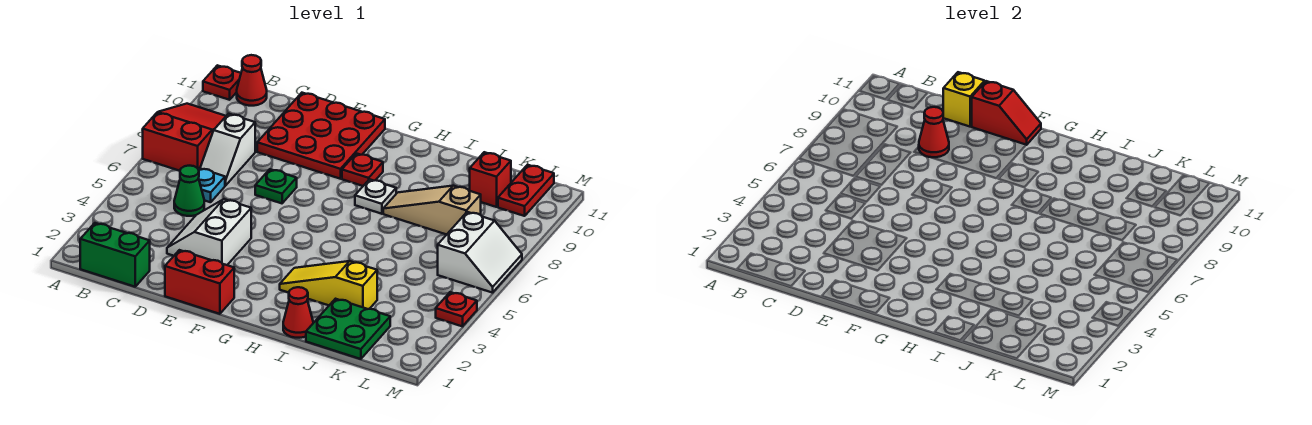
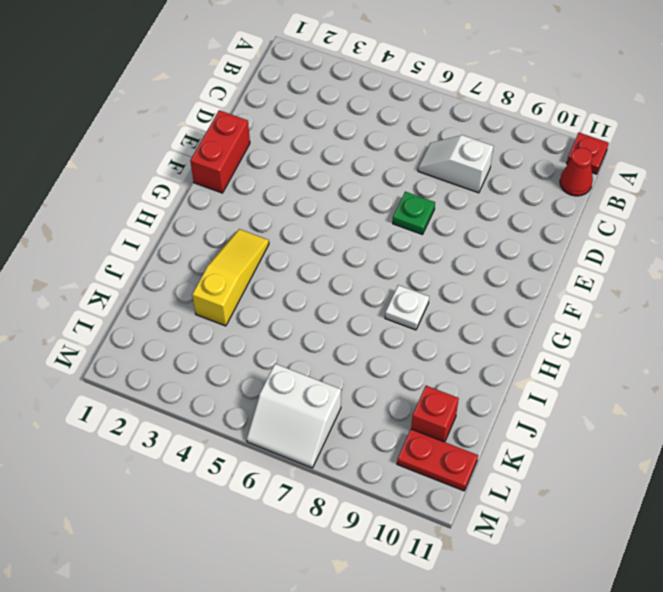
none -> red 2x3 slope [143,104,226,171]
none -> green 1x2 brick [80,223,150,287]
none -> green 1x1 cone [174,166,204,216]

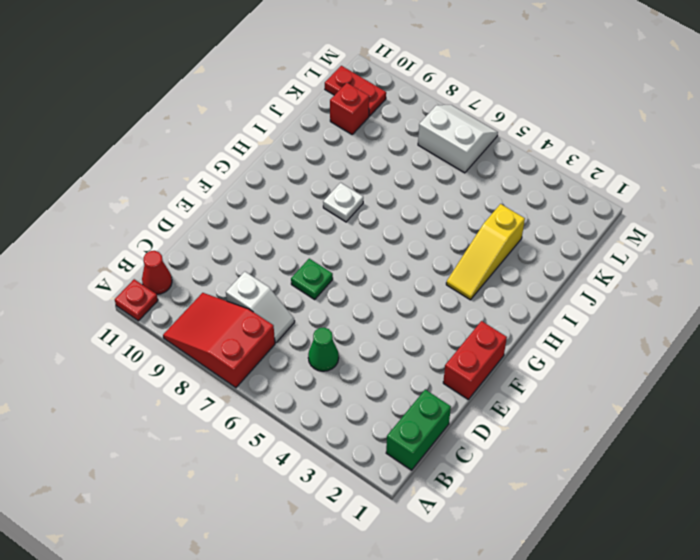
none -> cyan 1x1 plate [198,168,225,202]
none -> white 2x2 slope [167,199,251,265]
none -> red 3x3 plate [257,93,385,179]

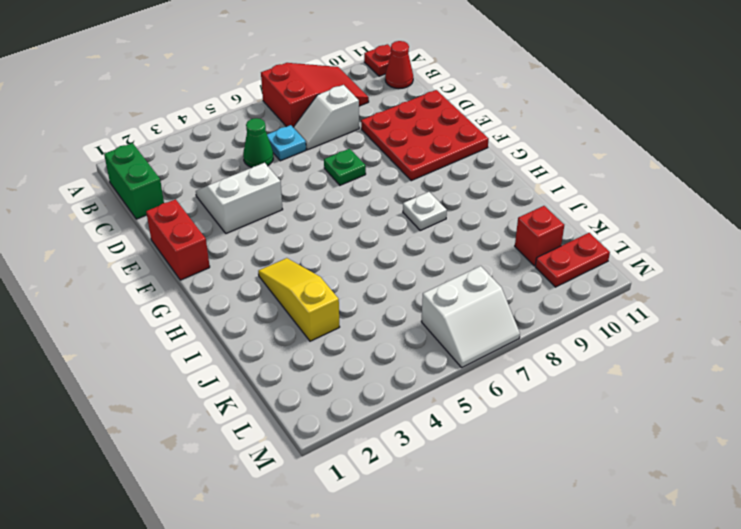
none -> red 1x1 plate [342,153,383,186]
none -> red 1x1 cone [283,287,313,338]
none -> tan 1x3 slope [383,186,481,235]

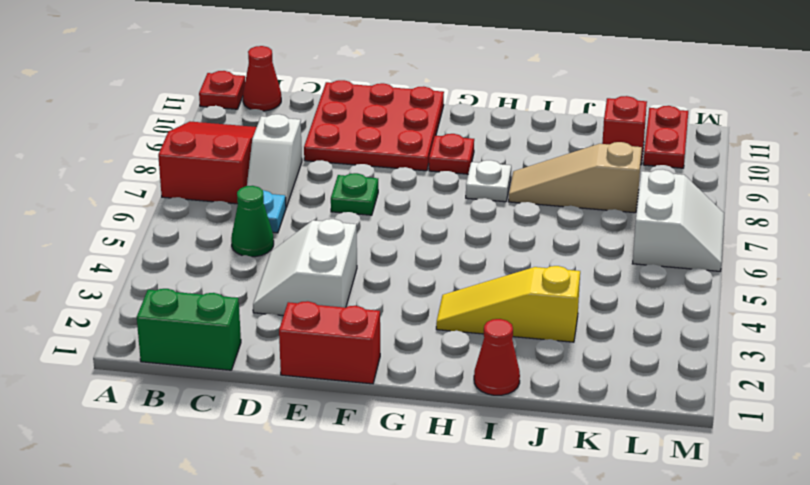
none -> green 2x2 plate [306,299,390,359]
none -> red 1x1 plate [436,292,477,326]
none -> red 1x1 cone [919,107,949,157]

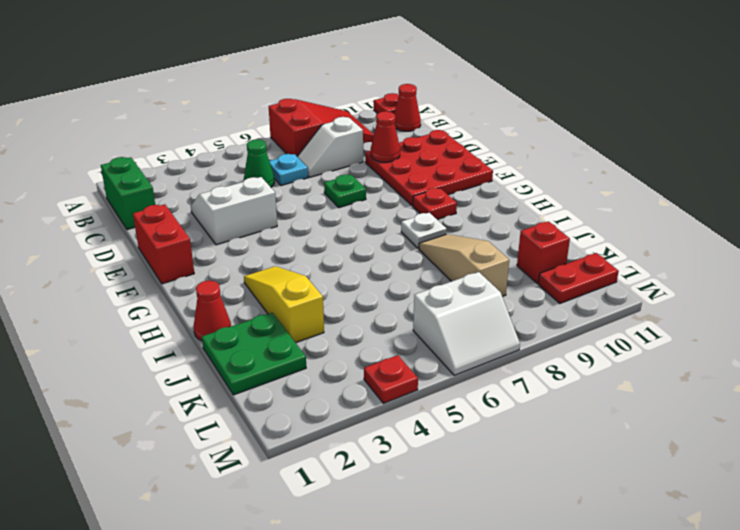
none -> yellow 1x1 brick [943,72,985,127]
none -> red 1x2 slope [972,81,1041,145]

